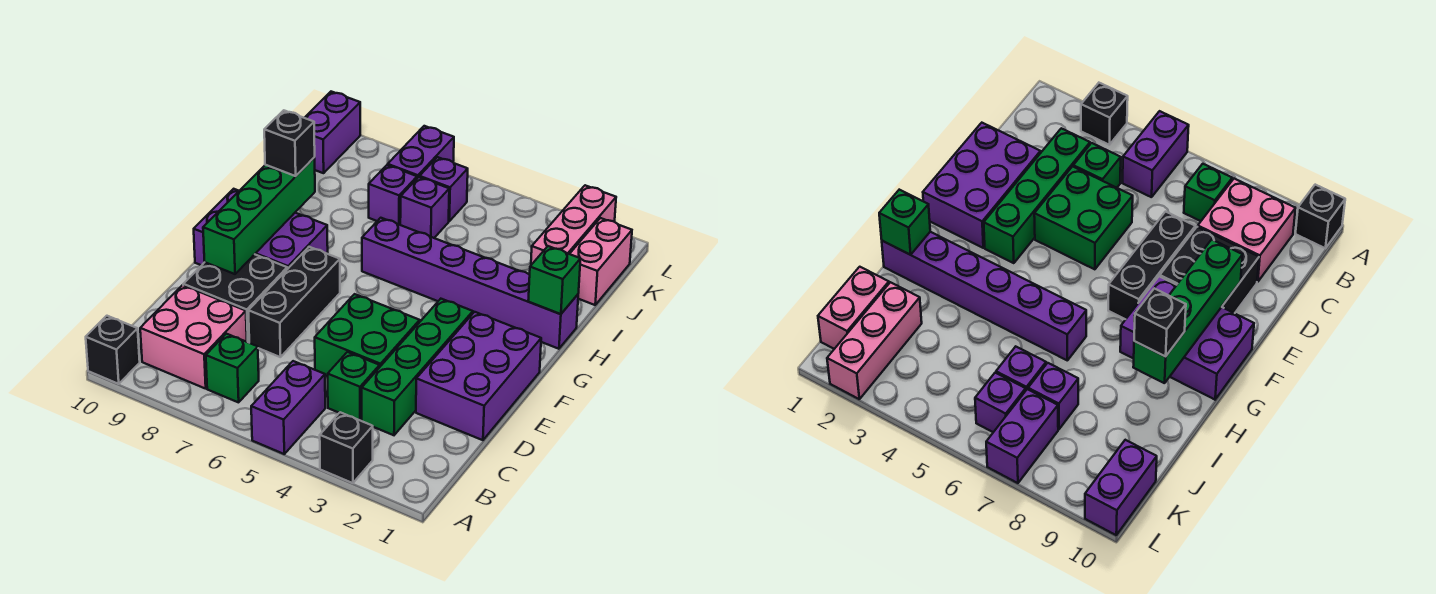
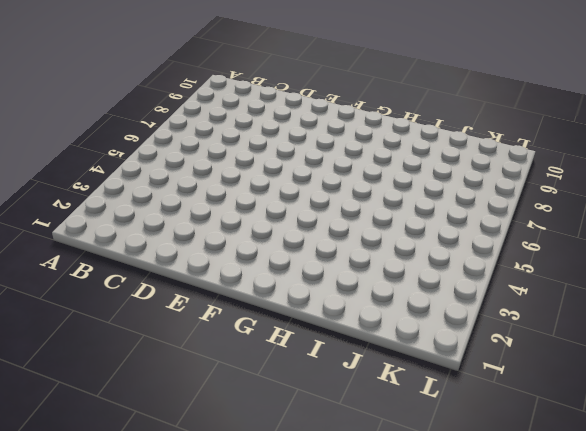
none -> black 1x1 brick [320,412,373,483]
none -> purple 1x2 brick [251,361,325,454]
none -> black 1x1 brick [86,316,140,384]

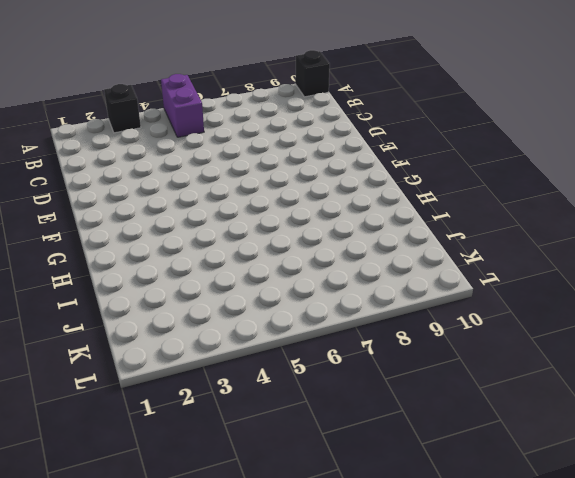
none -> green 1x1 brick [206,334,259,402]
none -> pink 2x2 brick [140,285,247,389]
none -> green 1x4 brick [362,299,473,435]

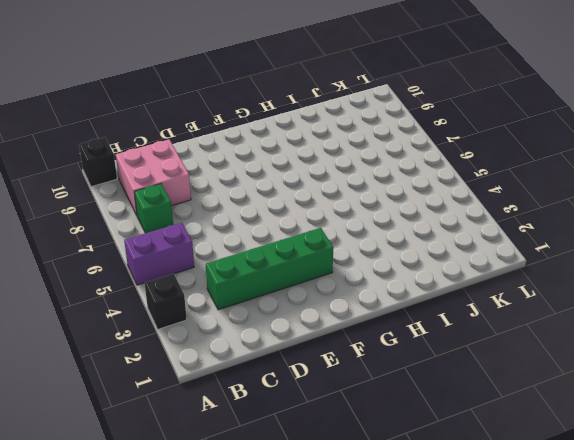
none -> green 1x1 brick [328,352,380,421]
none -> purple 2x3 brick [416,312,541,440]
none -> green 2x2 brick [315,294,420,377]

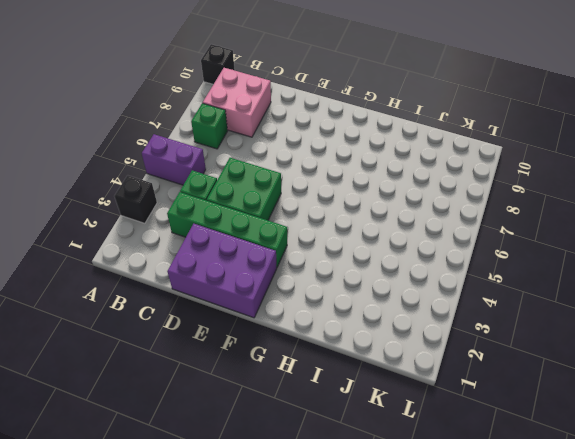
none -> black 1x3 brick [248,247,340,357]
none -> black 2x2 brick [183,254,287,343]
none -> purple 2x3 brick [194,189,328,269]

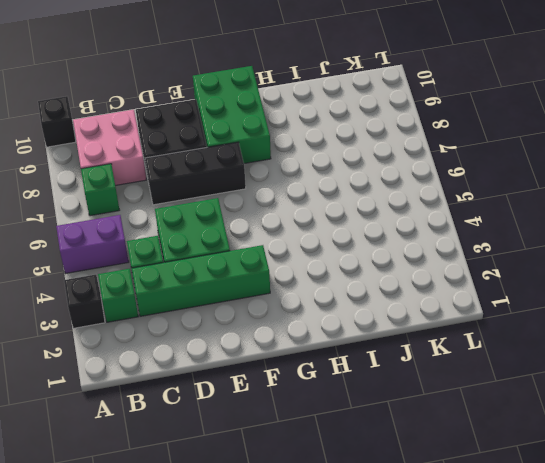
green 1x1 brick [98,269,138,322] -> green 1x1 brick moved to [528,246,581,314]
green 2x3 brick [193,66,271,164] -> purple 2x3 brick [194,189,328,269]
none -> purple 2x3 brick [416,312,541,440]
none -> purple 1x6 brick [362,218,578,349]
none -> pink 1x2 brick [570,218,632,305]

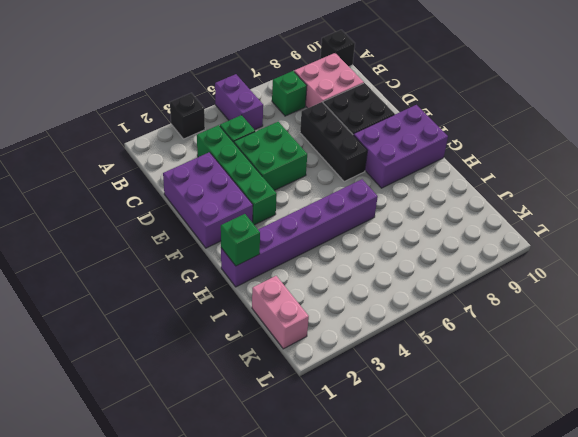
none -> pink 1x3 brick [531,185,616,265]
none -> purple 1x1 brick [400,177,449,238]
none -> purple 1x1 brick [369,165,417,225]

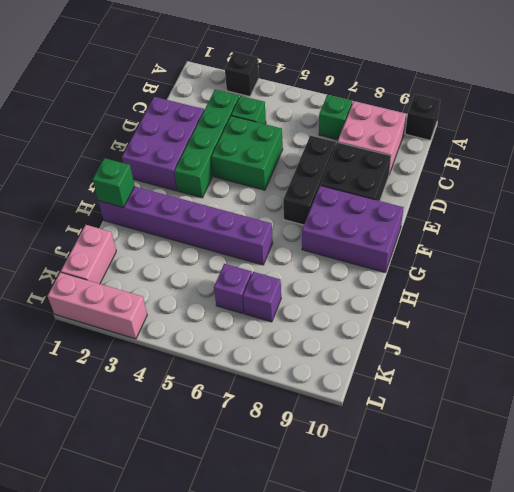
pink 1x3 brick [48,272,147,339] -> pink 1x3 brick turned to [531,185,616,265]
none -> purple 1x2 brick [251,361,325,454]
none -> purple 1x1 brick [420,157,468,221]
none -> purple 1x2 brick [388,126,454,178]

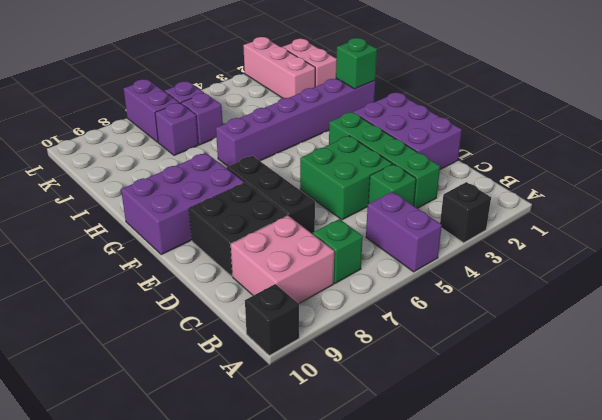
none -> purple 1x2 brick [305,92,360,173]
none -> green 1x4 brick [203,158,315,274]
none -> black 1x1 brick [264,110,315,176]

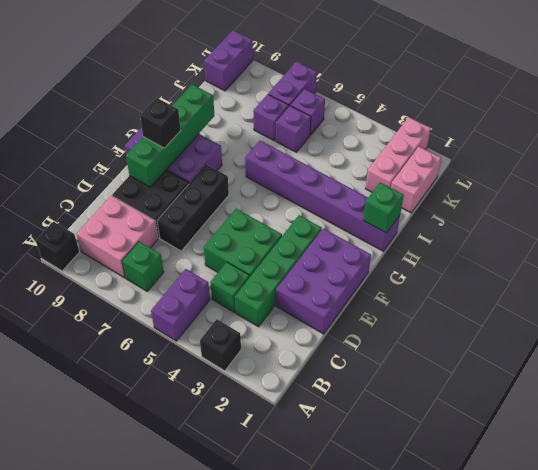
black 1x1 brick [140,98,181,148] -> black 1x1 brick moved to [264,110,315,176]

